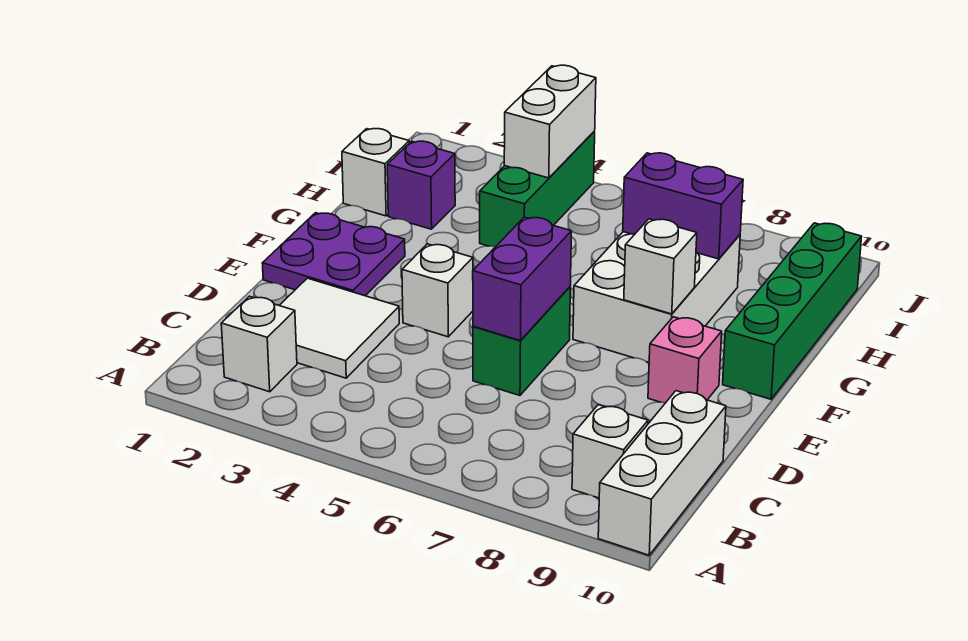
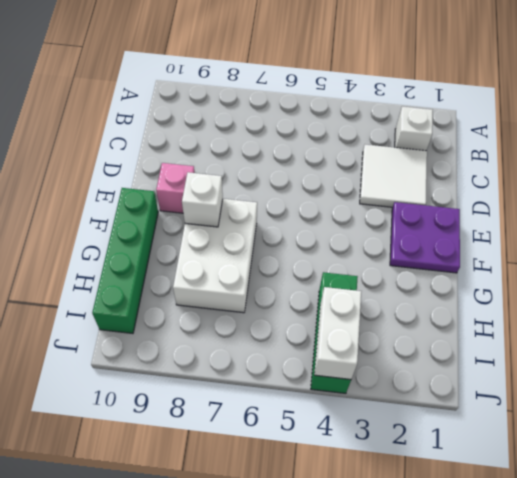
none -> white 1x3 brick [598,391,726,555]
none -> white 1x1 brick [572,405,648,498]
none -> green 1x2 brick [473,287,570,396]

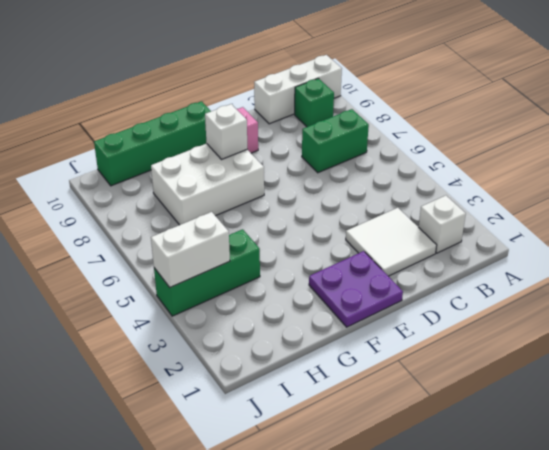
green 1x2 brick [302,109,369,173] -> green 1x2 brick moved to [473,287,570,396]
green 1x1 brick [295,78,334,127] -> white 1x1 brick [572,405,648,498]
none -> white 1x1 brick [402,244,473,337]
none -> white 1x1 brick [342,129,409,216]
none -> purple 1x1 brick [387,141,455,229]

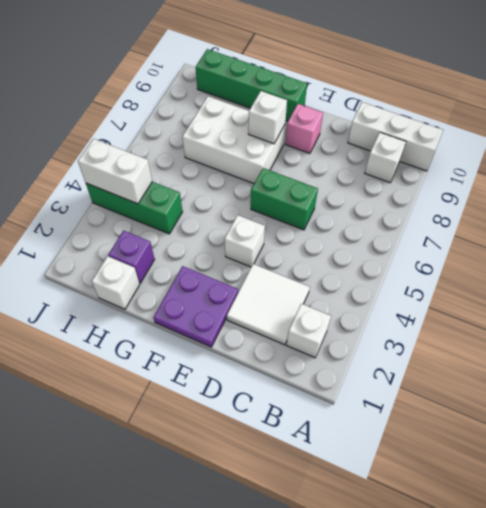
none -> purple 1x2 brick [473,217,571,341]
none -> purple 1x2 brick [623,153,743,259]

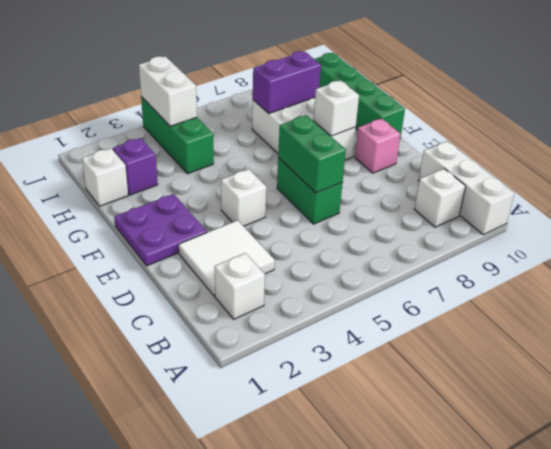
green 1x2 brick [278,115,346,193] -> purple 1x2 brick [473,217,571,341]

